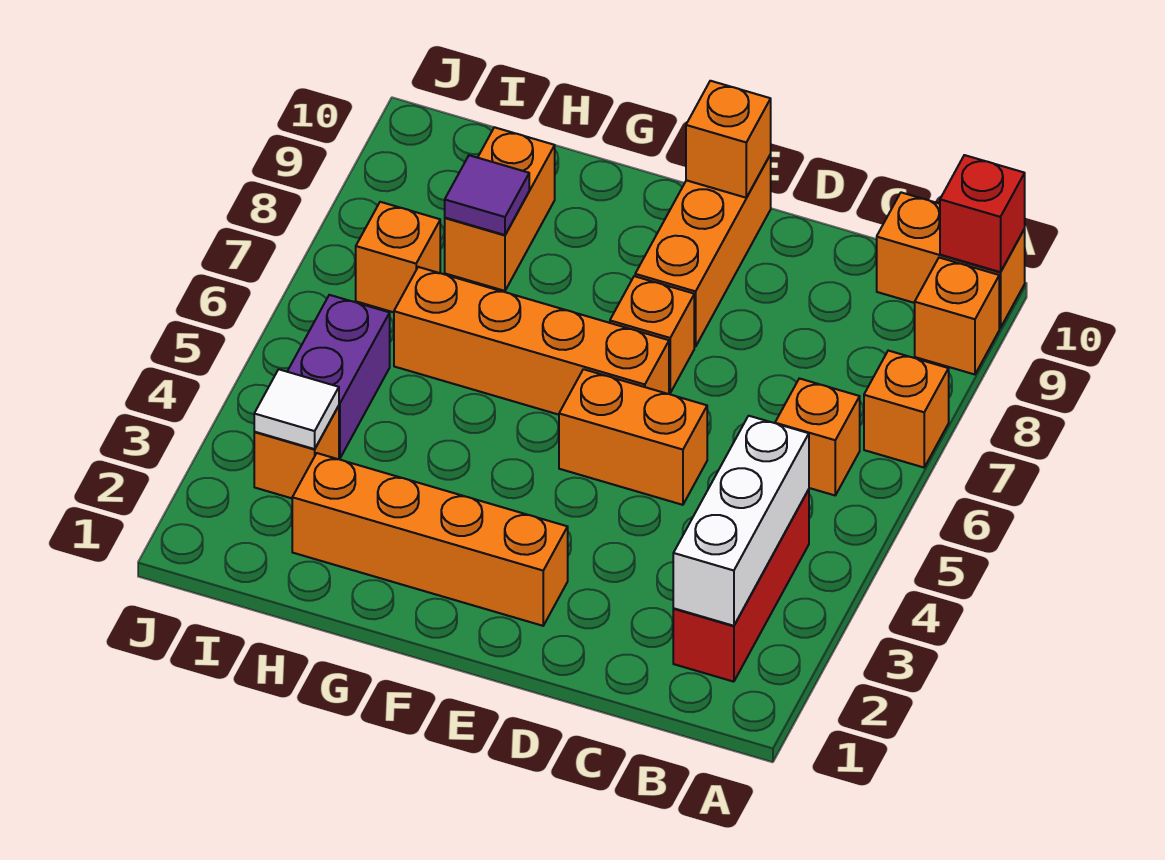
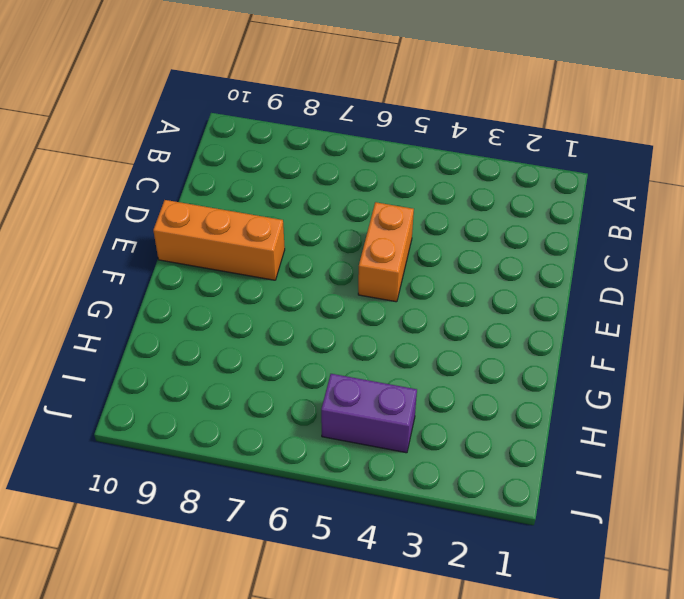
none -> orange 1x1 brick [864,351,949,467]
none -> orange 1x1 brick [915,258,999,374]
none -> orange 1x2 brick [877,192,1025,328]

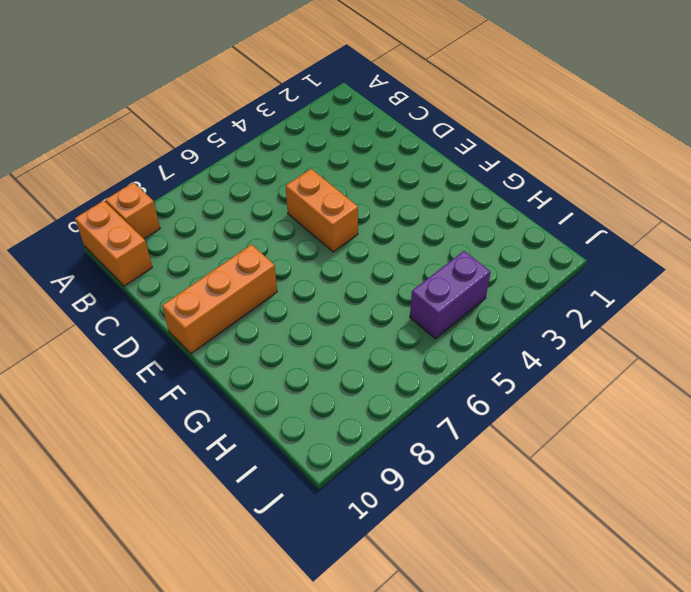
none -> orange 1x1 brick [864,351,949,467]
none -> red 1x3 brick [673,490,809,682]
none -> orange 1x1 brick [775,378,860,495]

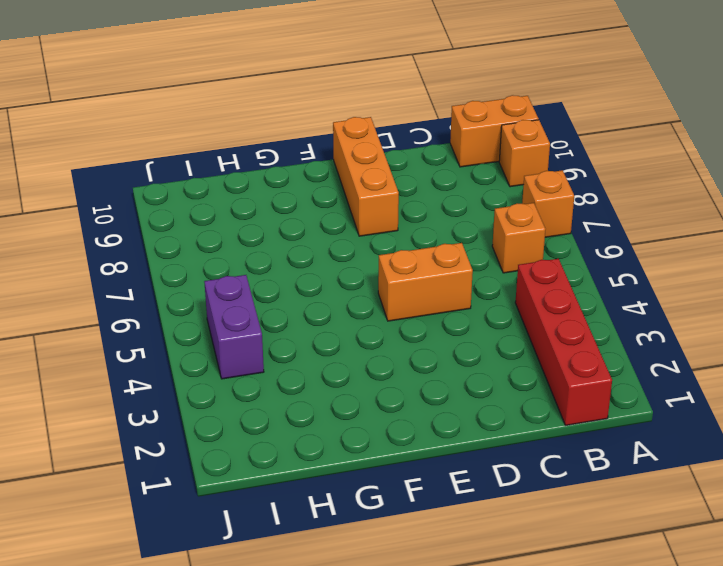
red 1x4 brick [515,259,612,425] -> red 1x3 brick [673,490,809,682]
none -> orange 1x4 brick [292,453,568,626]
none -> orange 1x4 brick [394,267,669,415]
none -> orange 1x1 brick [610,276,694,393]

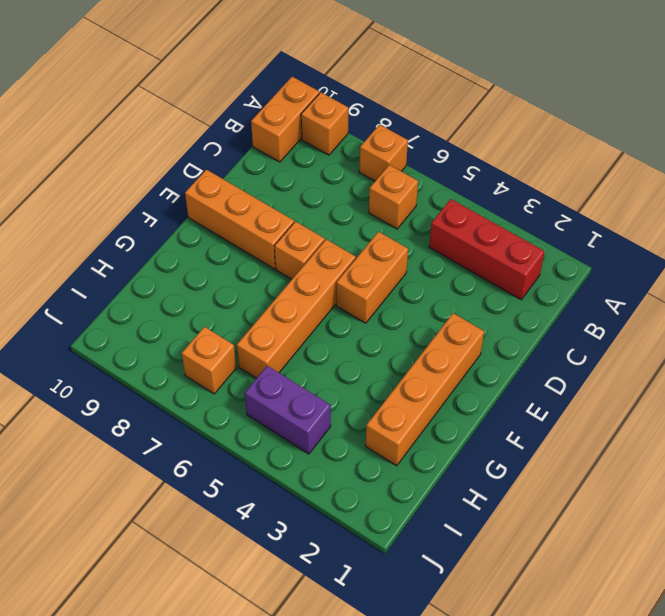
none -> orange 1x2 brick [445,127,555,291]
none -> orange 1x1 brick [254,406,339,498]
none -> red 1x1 brick [940,155,1025,272]

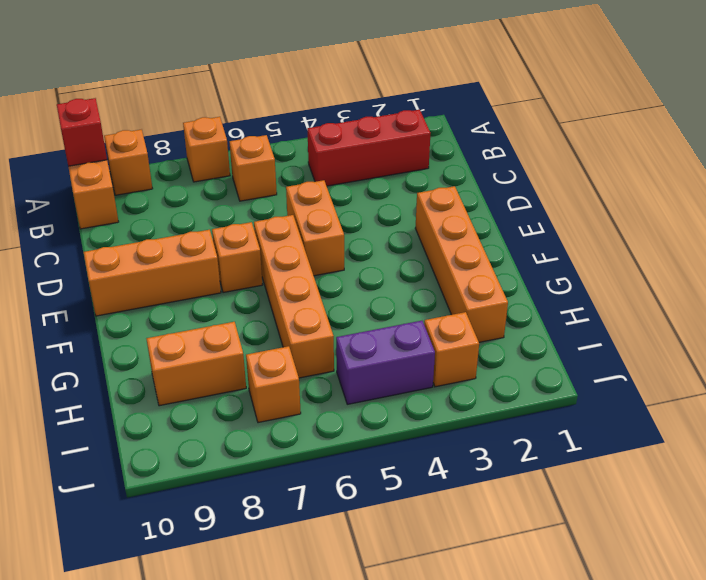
none -> white 1x3 brick [673,416,809,626]
none -> orange 1x1 brick [686,81,771,198]
none -> purple 1x1 tile [445,155,529,235]

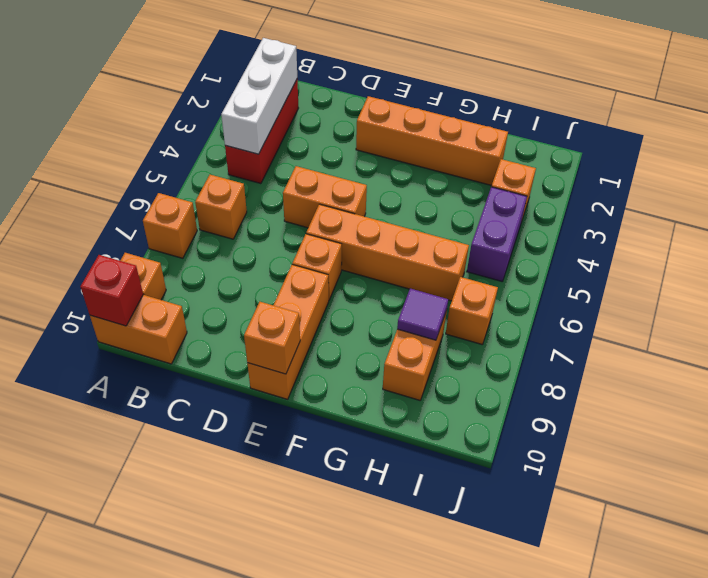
none -> white 1x1 tile [254,369,339,449]

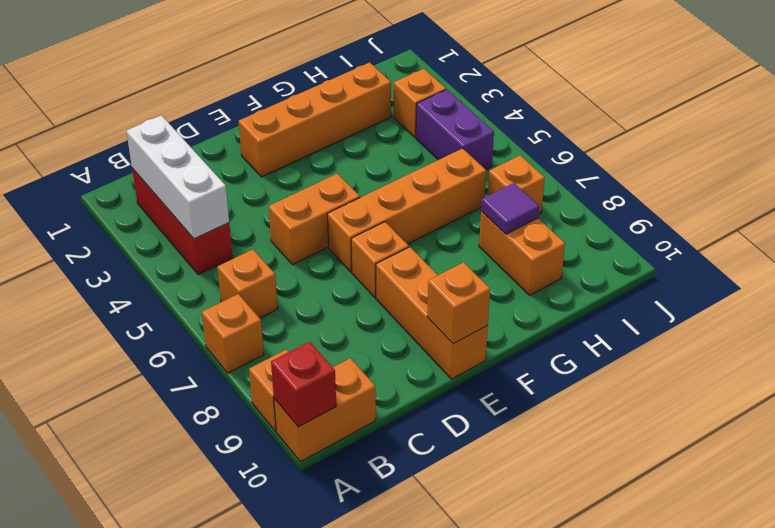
none -> white 1x1 tile [254,369,339,449]

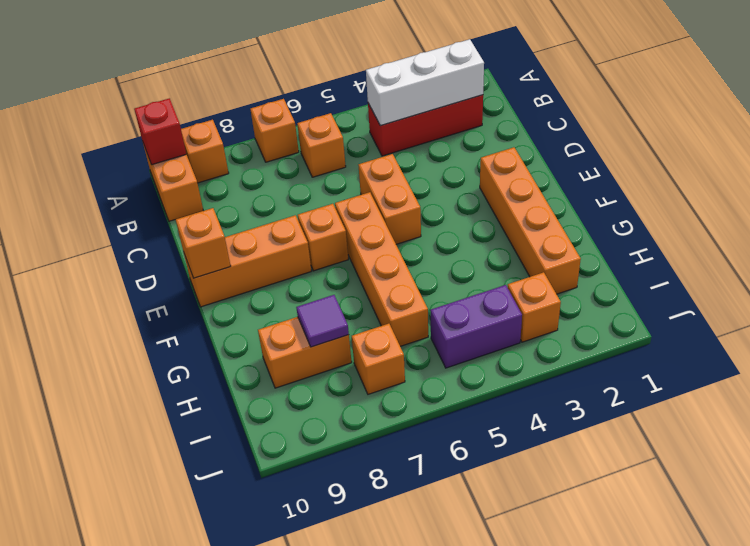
none -> white 1x1 tile [254,369,339,449]

